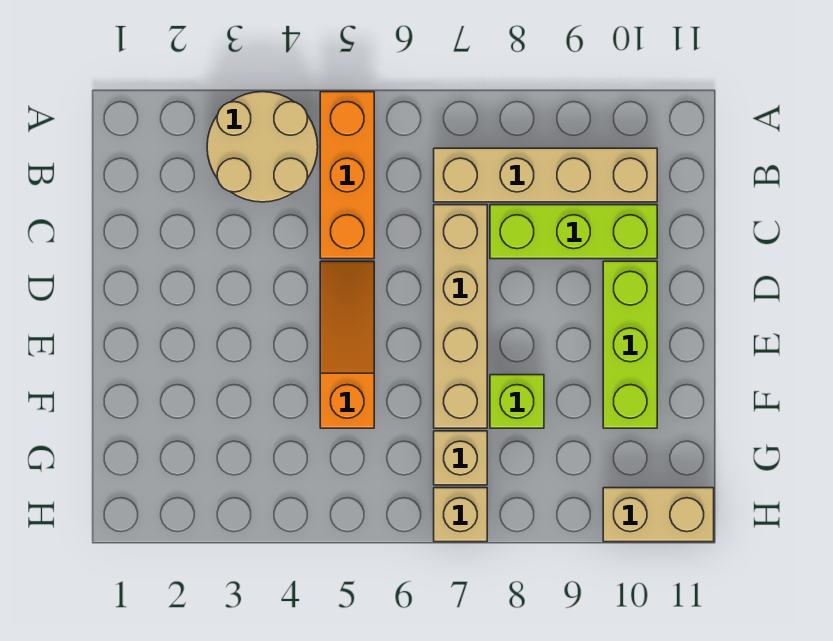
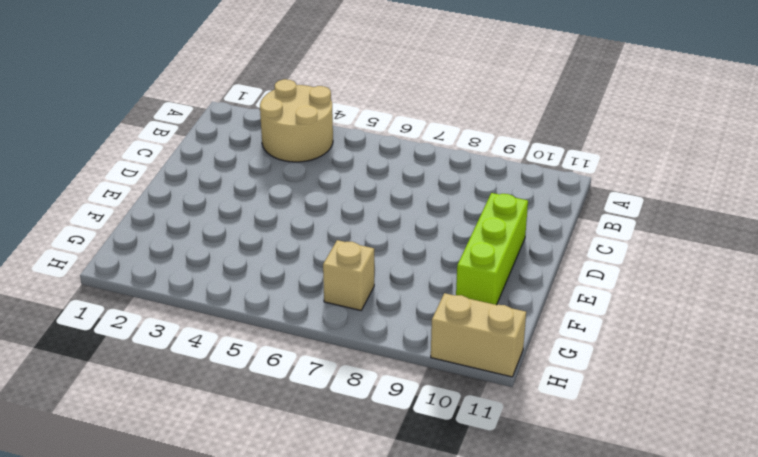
none -> orange 1x3 brick [320,92,374,259]
none -> tan 1x4 brick [434,148,657,202]

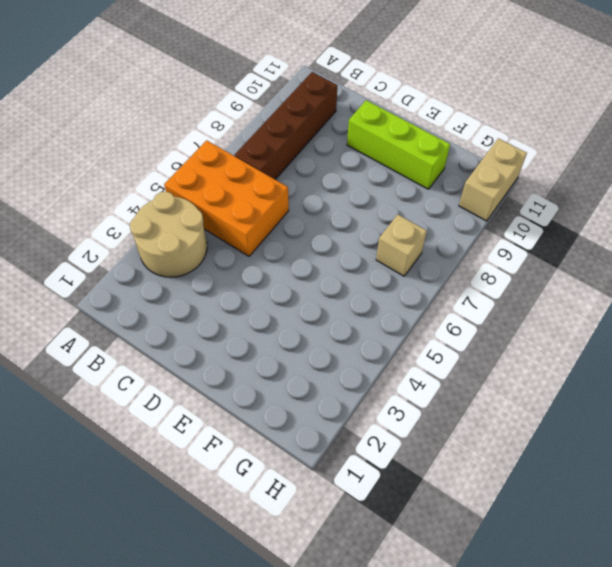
orange 2x3 brick [164,140,289,256] -> orange 1x3 brick [320,92,374,259]
brown 1x4 brick [235,72,337,179] -> tan 1x4 brick [434,148,657,202]
none -> tan 1x4 brick [434,205,487,428]
none -> lime 1x3 brick [490,205,657,259]

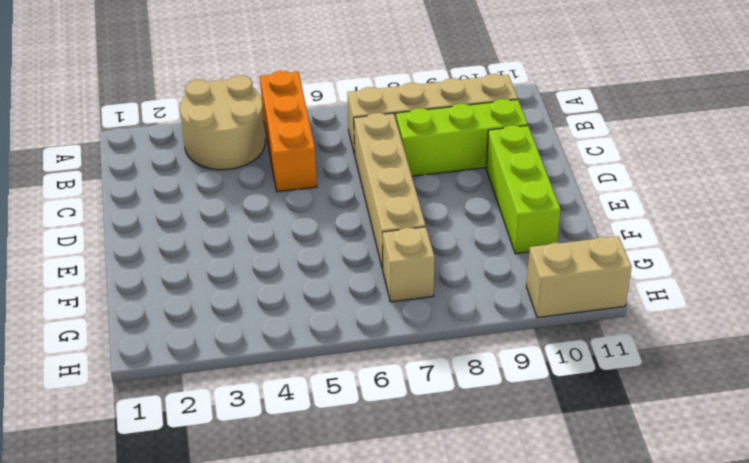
none -> orange 1x3 slope [320,261,374,428]
none -> lime 1x1 brick [490,375,544,428]

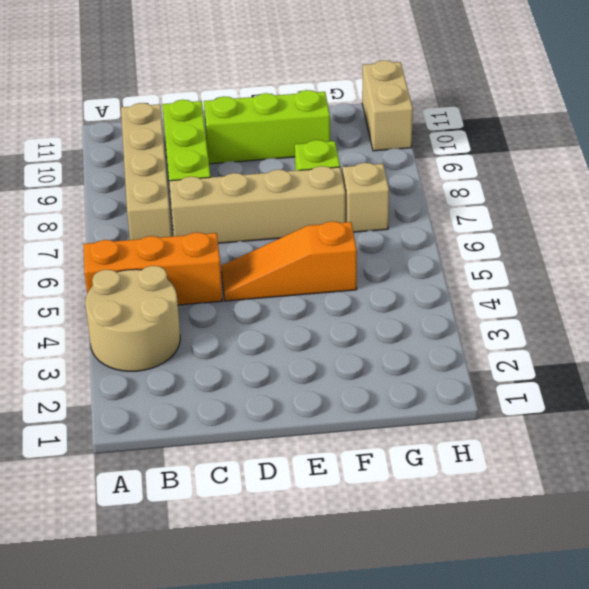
none -> tan 1x1 brick [434,488,487,542]

